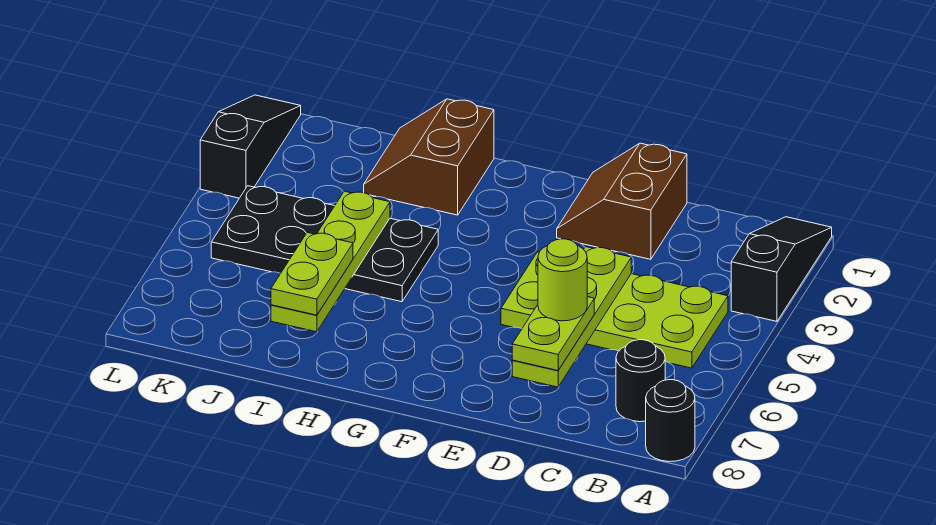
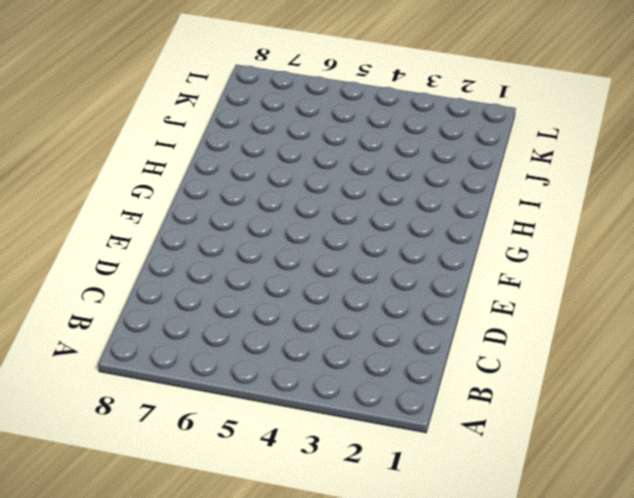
none -> black 1x3 slope [731,217,832,321]
none -> black 1x1 round brick [646,380,695,462]
none -> lime 2x4 plate [501,252,728,368]

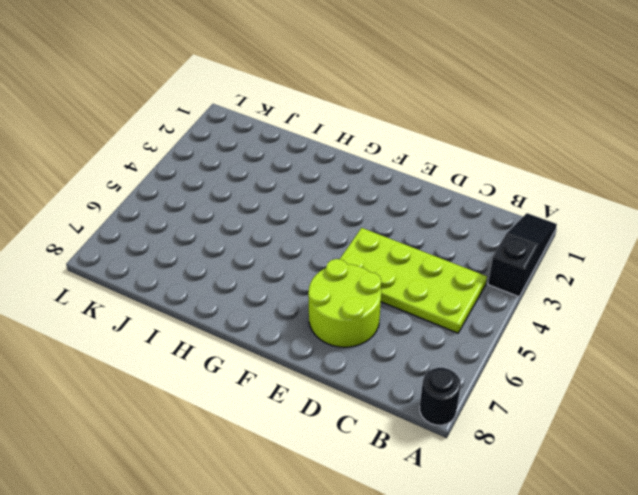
lime 2x2 round brick [308,259,381,347] -> none
none -> black 1x1 round brick [616,340,665,422]
none -> brown 2x2 slope [557,143,687,259]
none -> brown 2x2 slope [364,99,494,215]

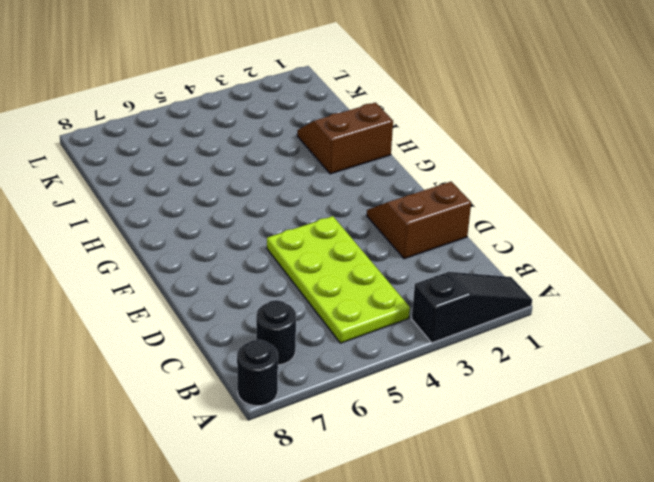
none -> black 2x4 plate [211,186,438,302]
none -> black 1x3 slope [200,95,301,198]
none -> lime 1x4 plate [512,247,631,387]

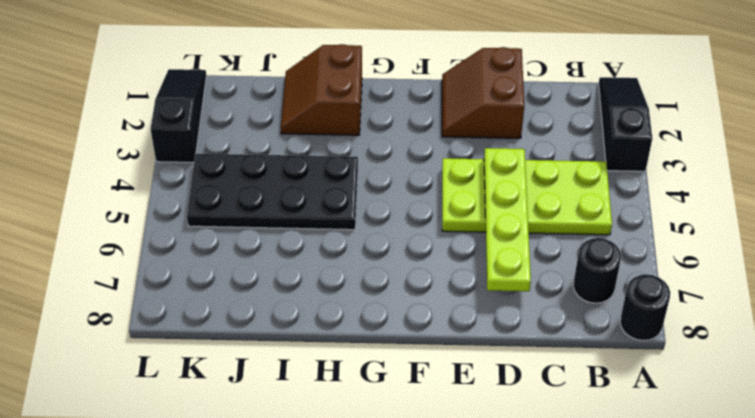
none -> lime 1x4 plate [271,191,390,332]
none -> lime 1x2 plate [512,297,594,370]
none -> lime 1x2 plate [271,232,353,315]

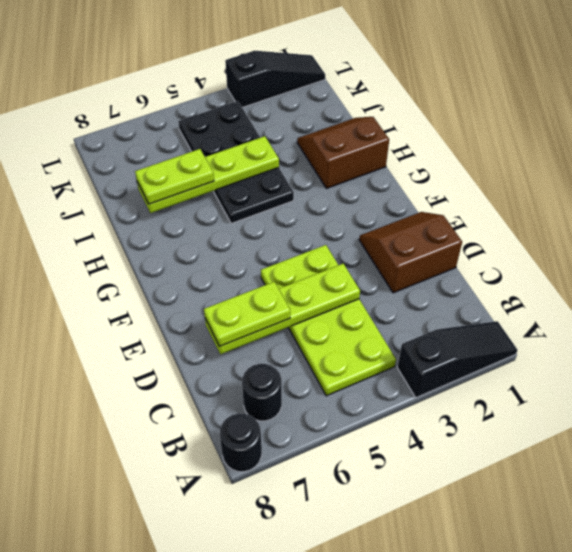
none -> lime 1x1 round brick [538,239,587,321]

